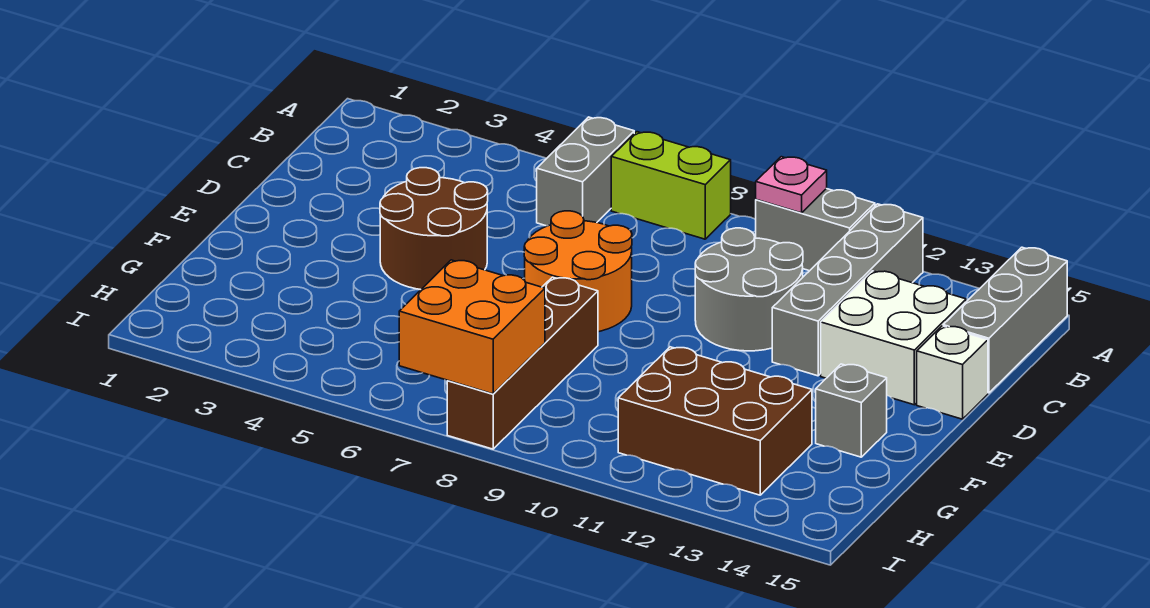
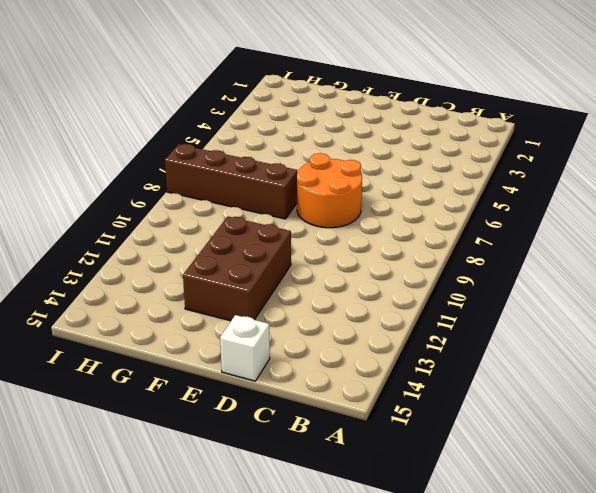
brown 2x3 brick [183,217,291,321] -> brown 2x3 brick moved to [618,347,812,495]
none -> grey 1x2 brick [537,117,634,226]
none -> lime 1x2 brick [611,132,731,239]
none -> grey 1x2 brick [756,189,875,271]

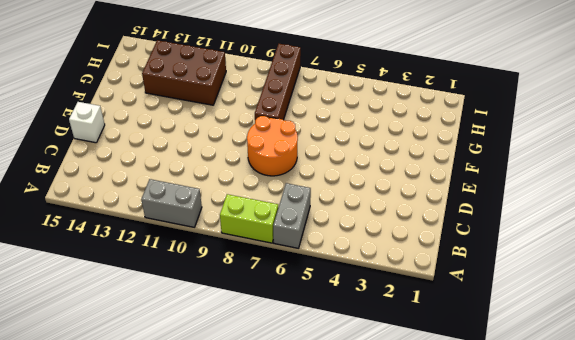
none -> grey 1x4 brick [772,204,923,376]
none -> grey 1x3 brick [943,247,1067,393]
none -> grey 2x2 round brick [695,228,803,351]

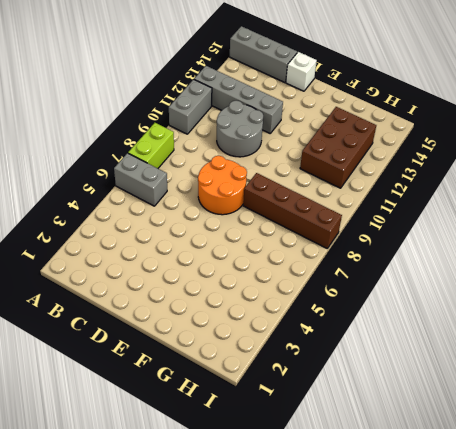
none -> white 2x2 brick [821,271,966,405]
none -> brown 2x2 round brick [380,168,488,290]
none -> grey 1x1 brick [816,364,887,457]

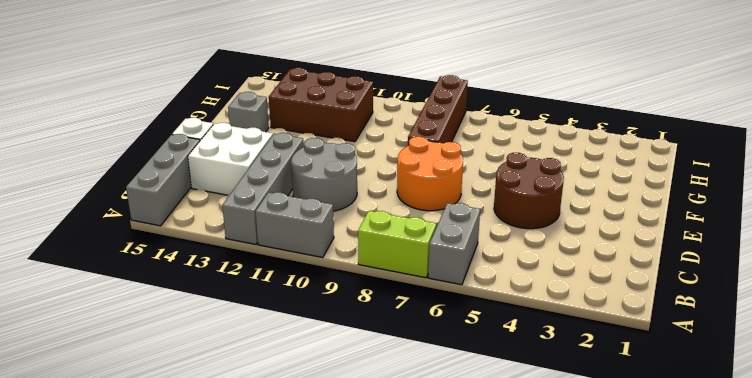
none -> pink 1x1 plate [756,157,827,213]
none -> orange 2x2 brick [399,260,545,394]

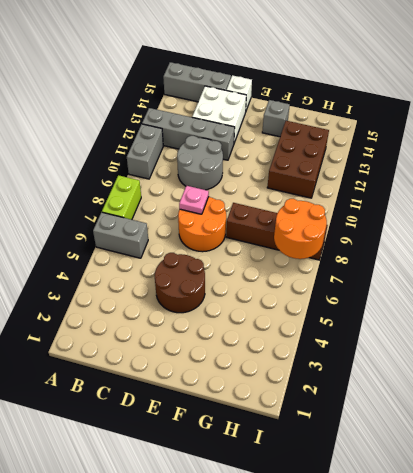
pink 1x1 plate [179,186,209,214] -> pink 1x1 plate moved to [756,157,827,213]
orange 2x2 round brick [274,199,327,259] -> orange 2x2 brick [399,260,545,394]

